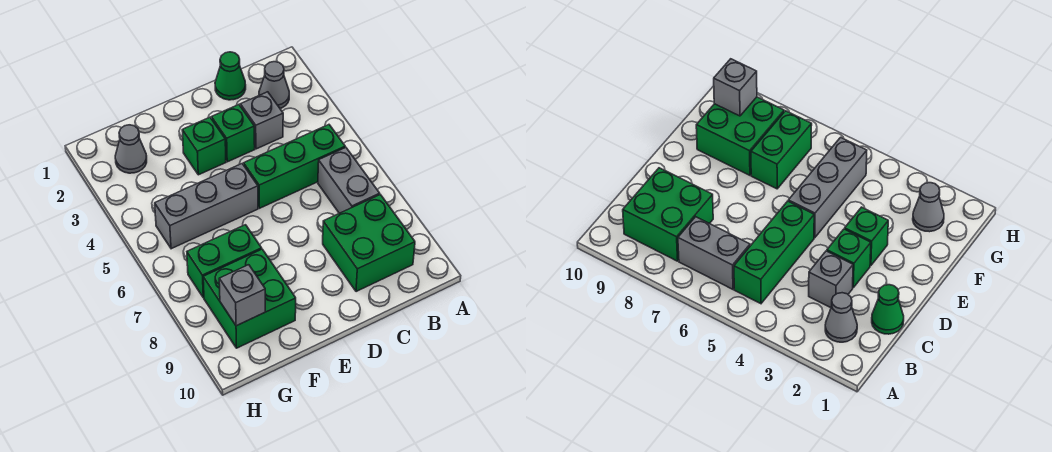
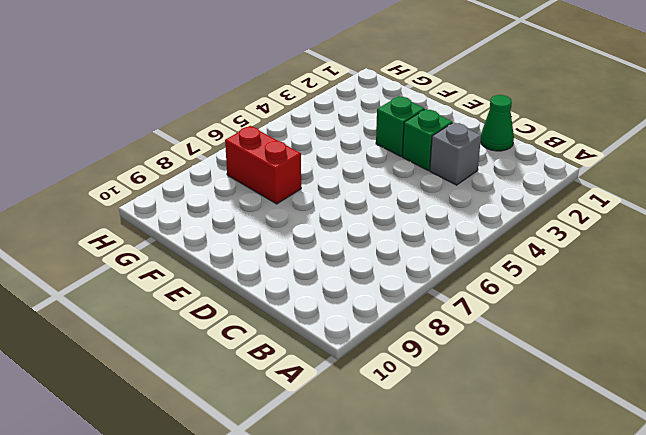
red 1x2 brick [225,126,301,204] -> green 1x2 brick [187,225,262,298]
none -> grey 1x1 cone [259,62,289,108]
none -> green 1x3 brick [244,125,345,208]
none -> grey 1x2 brick [318,147,380,213]

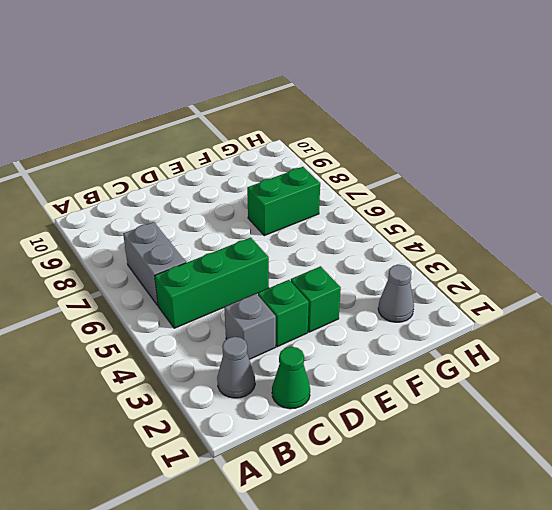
none -> green 2x2 brick [323,195,415,292]
none -> grey 1x3 brick [155,164,258,249]
none -> green 2x2 brick [203,249,296,348]

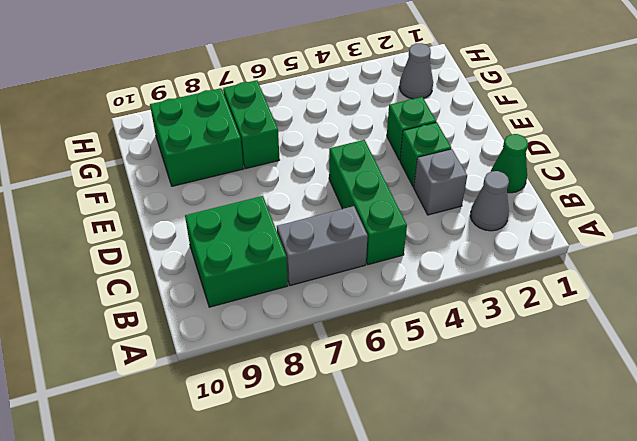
none -> grey 1x3 brick [155,164,258,249]
none -> grey 1x1 brick [219,265,265,326]

